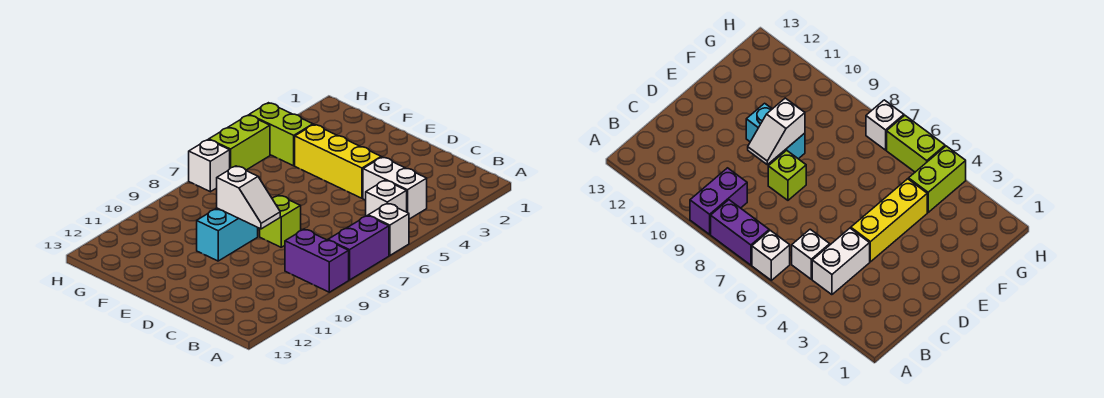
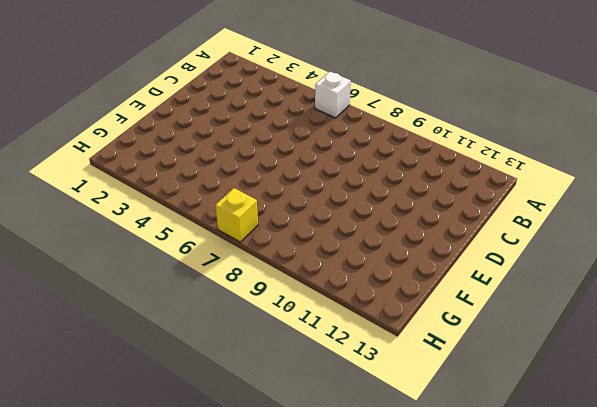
yellow 1x1 brick [215,188,258,242] -> white 1x1 brick [189,140,230,192]
none -> purple 1x2 brick [328,216,389,280]
none -> purple 1x2 brick [285,229,349,292]
none -> white 1x2 brick [363,157,427,219]

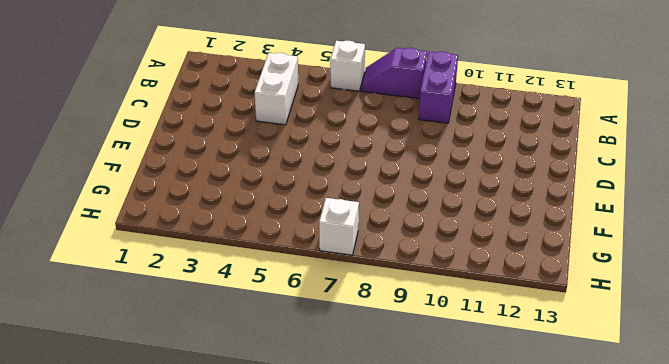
purple 1x2 slope [361,48,427,99] -> purple 1x2 brick [328,216,389,280]
none -> white 1x1 brick [366,180,407,216]
none -> yellow 1x3 brick [295,125,381,198]
none -> lime 1x1 brick [260,195,301,247]

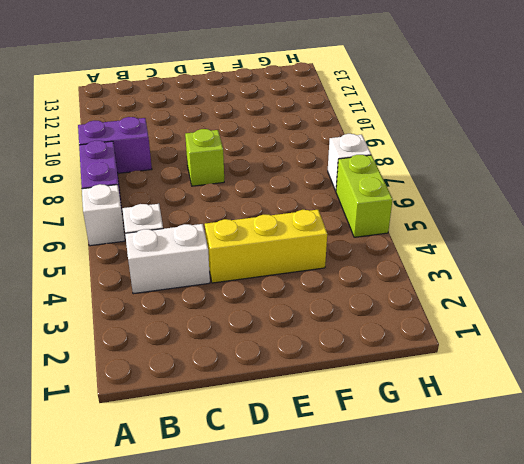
none -> cyan 1x2 brick [197,208,258,261]
none -> lime 1x2 brick [249,103,313,166]
none -> white 1x2 slope [217,166,280,229]

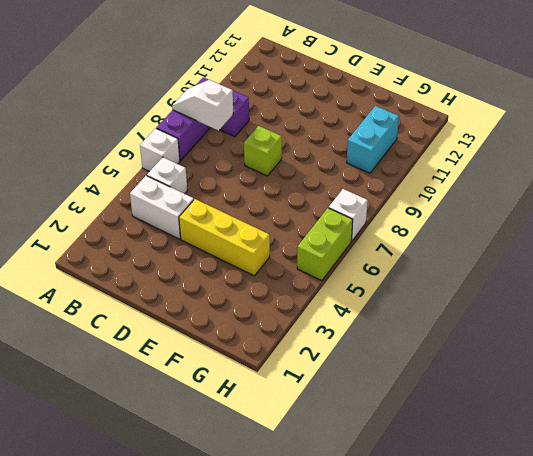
white 1x2 slope [172,80,233,131] -> white 1x2 slope moved to [217,166,280,229]
cyan 1x2 brick [347,106,399,173] -> cyan 1x2 brick moved to [197,208,258,261]
none -> lime 1x2 brick [249,103,313,166]

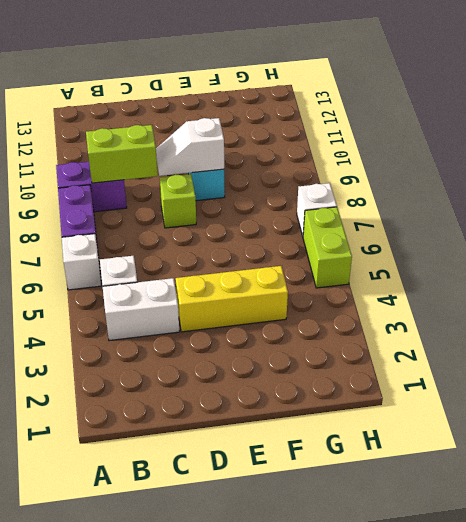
lime 1x2 brick [86,125,158,183] -> lime 1x2 brick moved to [249,103,313,166]

